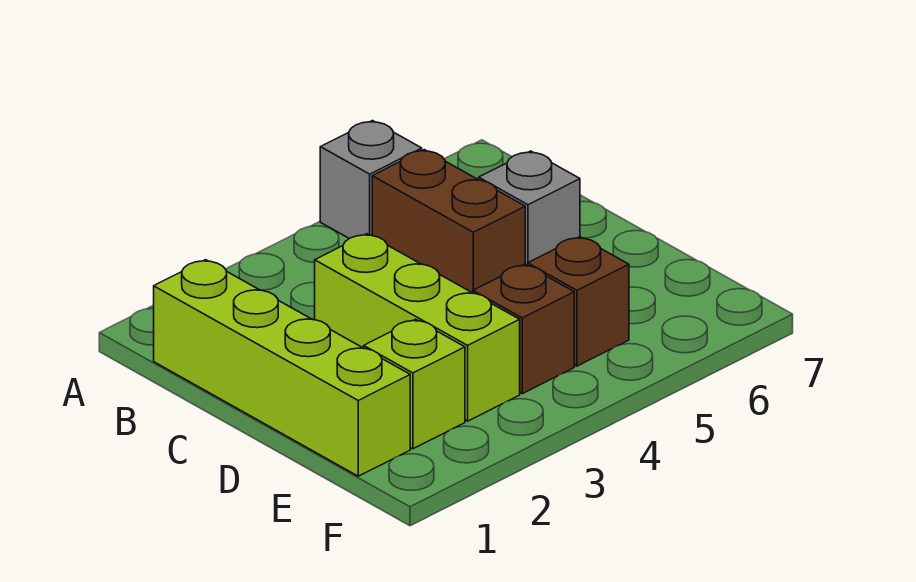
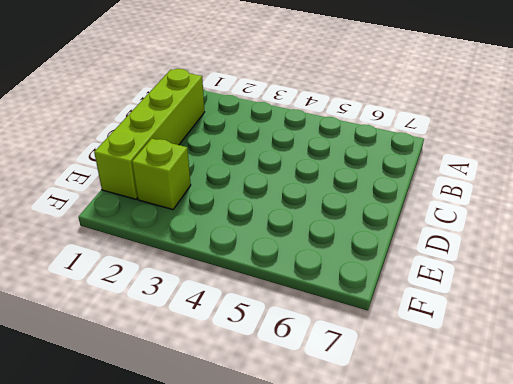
none -> grey 1x1 brick [320,121,422,239]
none -> brown 1x2 brick [372,150,525,293]

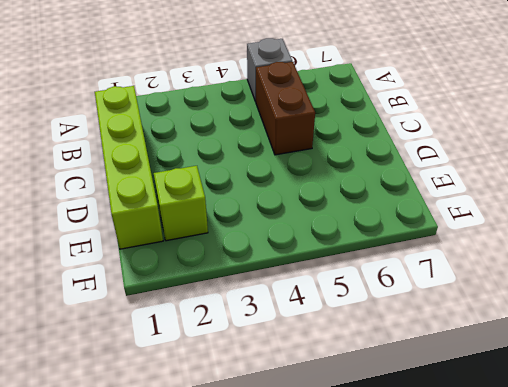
none -> lime 1x3 brick [315,234,520,421]
none -> grey 1x1 brick [479,151,580,265]

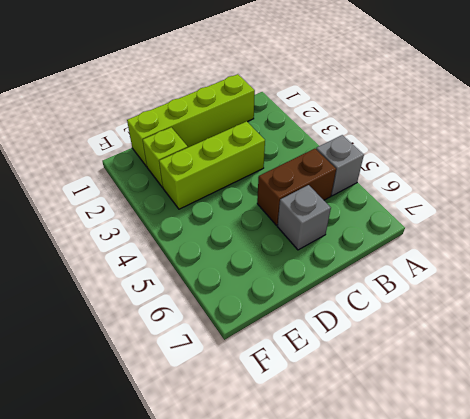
none -> brown 1x1 brick [473,264,574,394]
none -> brown 1x1 brick [528,237,629,366]

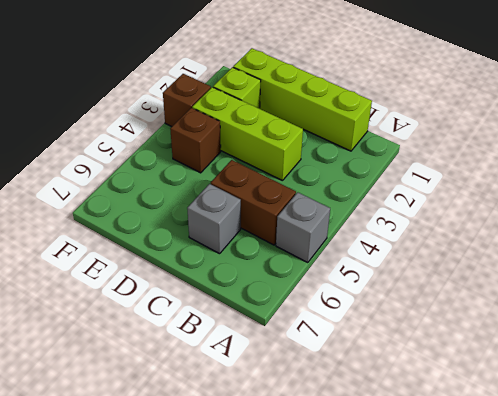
brown 1x1 brick [163,74,211,127] -> brown 1x1 brick moved to [528,237,629,366]

